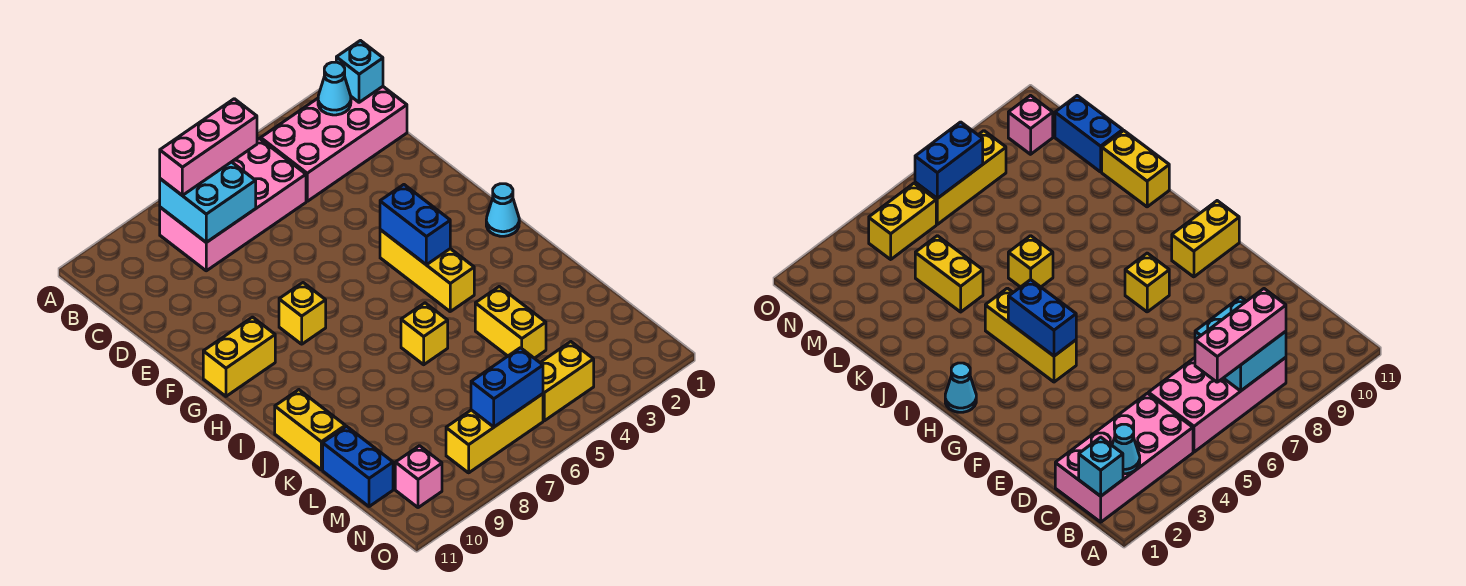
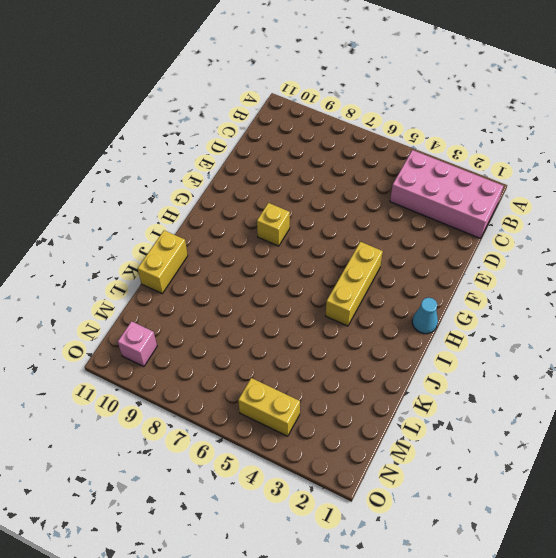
none -> pink 2x4 brick [160,139,306,271]
none -> yellow 1x2 brick [203,317,275,396]
none -> yellow 1x1 brick [401,303,448,365]

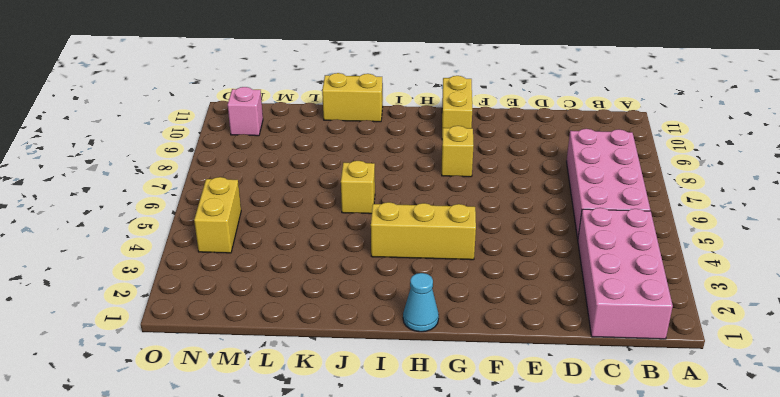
none -> yellow 1x2 brick [475,286,546,358]
none -> blue 1x2 brick [323,426,393,507]
none -> yellow 1x3 brick [446,394,543,473]

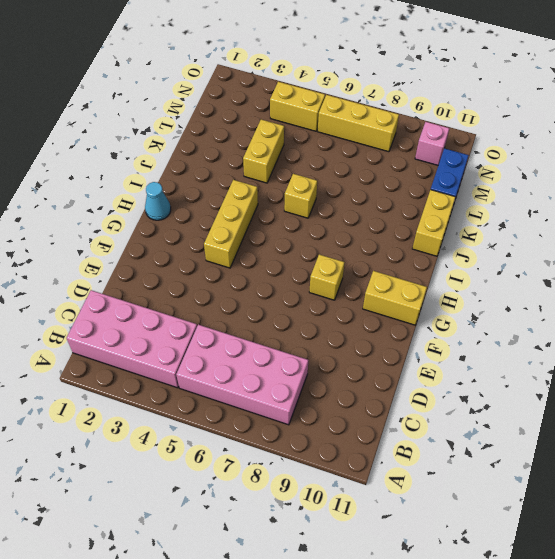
none -> cyan 1x1 brick [336,41,383,102]
none -> cyan 1x1 cone [318,62,351,115]
none -> cyan 2x2 brick [160,162,256,242]

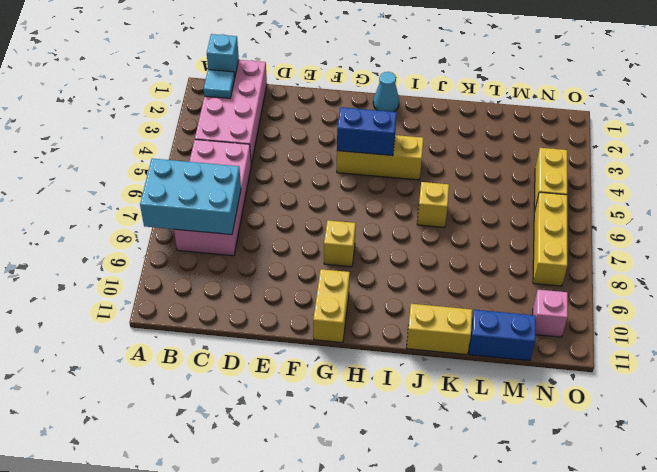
cyan 2x3 brick [140,159,241,235] -> cyan 2x2 brick [160,162,256,242]
cyan 1x1 tile [204,70,235,98] -> cyan 1x1 cone [318,62,351,115]
none -> yellow 1x2 brick [475,286,546,358]
none -> blue 1x2 brick [471,348,543,427]
none -> pink 1x3 brick [160,99,257,195]

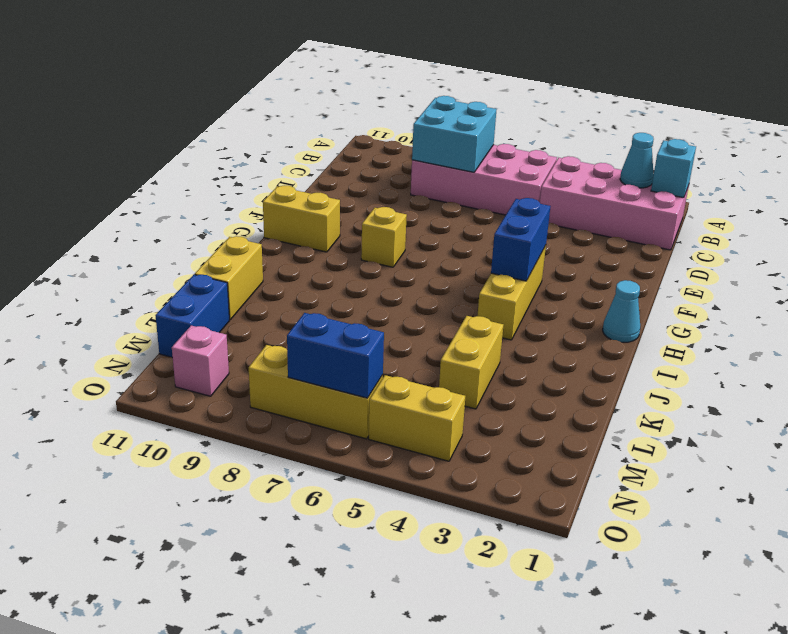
none -> yellow 1x1 brick [401,303,448,365]
none -> pink 1x3 brick [160,99,257,195]

